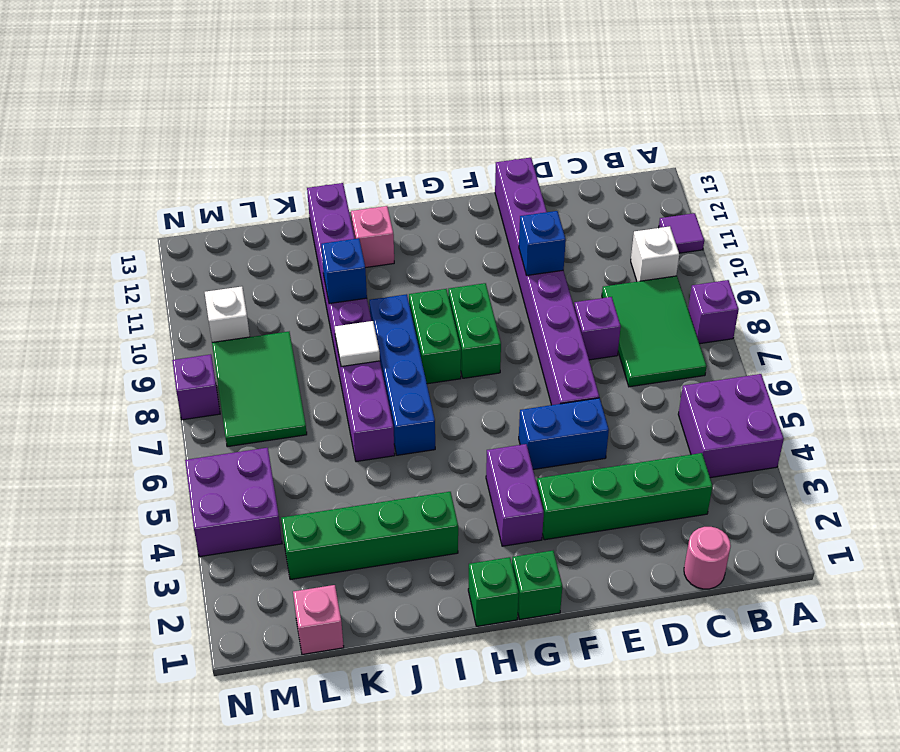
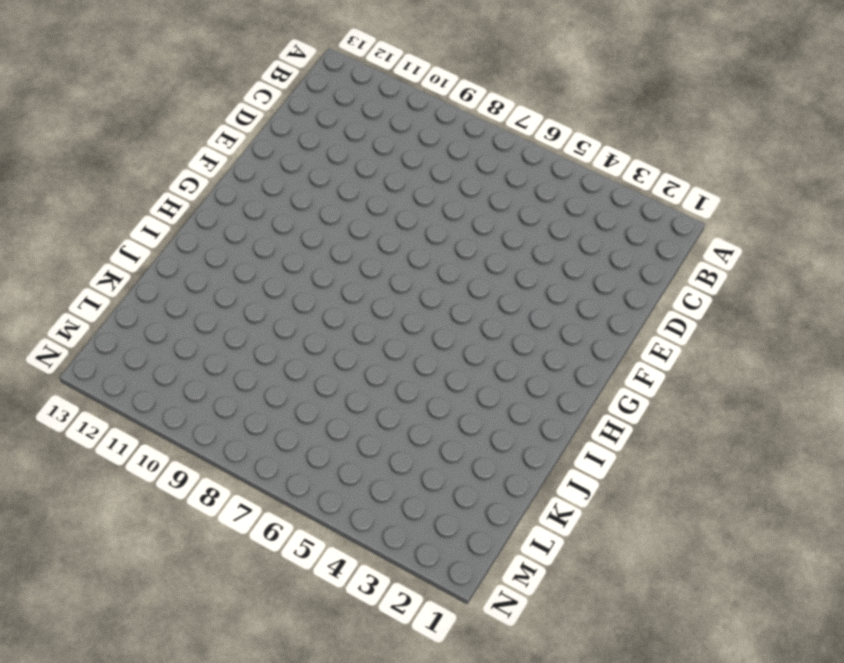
none -> purple 2x2 brick [678,374,784,478]
none -> purple 1x1 brick [688,280,739,344]
none -> purple 1x1 tile [659,213,704,253]

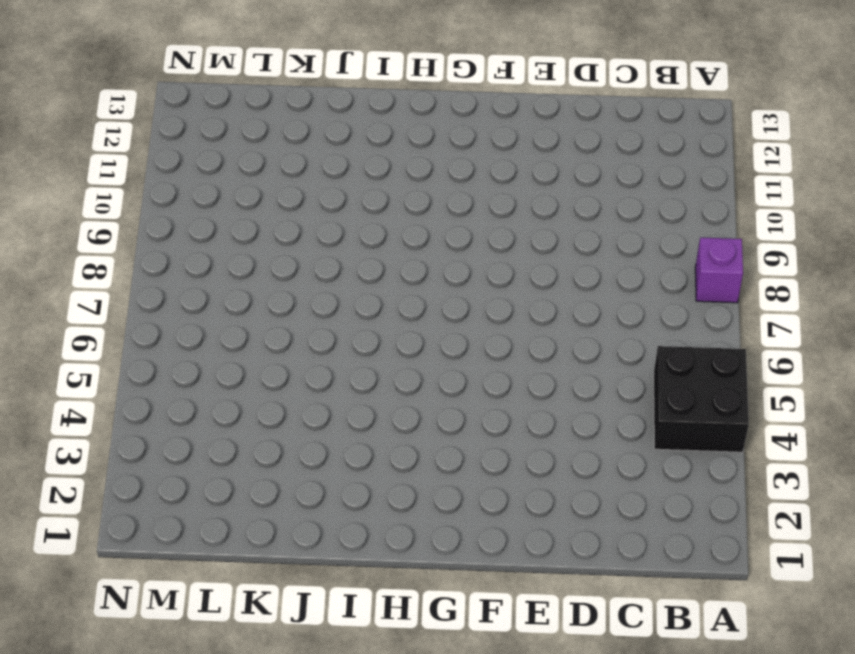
black 2x2 brick [654,346,749,452] -> purple 2x2 brick [678,374,784,478]
none -> purple 1x1 tile [659,213,704,253]
none -> green 2x3 tile [602,276,707,387]
none -> white 1x1 brick [631,226,679,282]

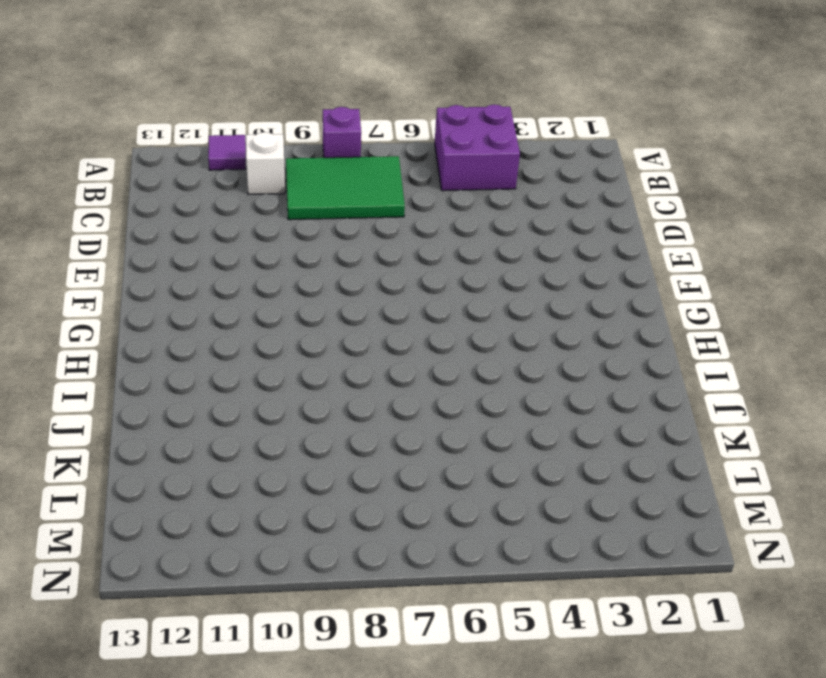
none -> pink 1x1 round brick [684,527,731,589]
none -> green 1x4 brick [537,453,713,540]
none -> purple 1x1 brick [574,297,621,360]

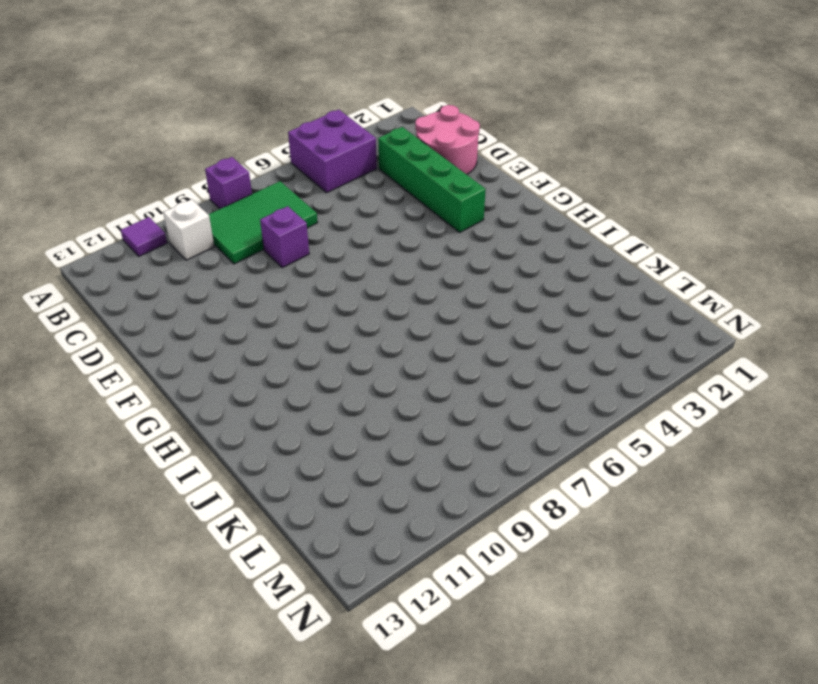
pink 2x2 round brick [415,105,480,174] -> pink 1x1 round brick [684,527,731,589]
none -> blue 1x2 brick [519,398,609,469]
none -> purple 1x8 brick [495,158,599,405]
none -> green 1x1 brick [512,551,562,619]

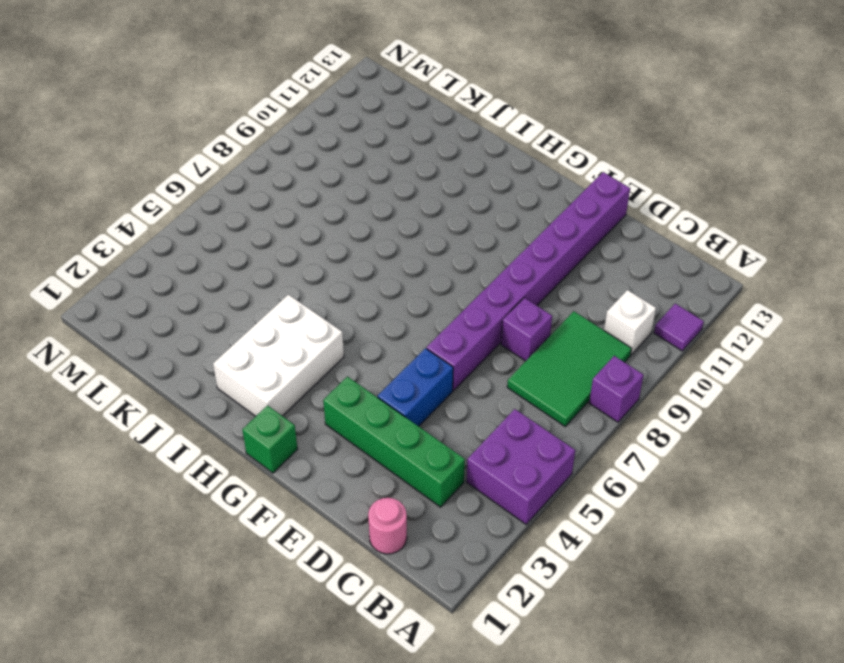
blue 1x2 brick [378,348,453,426] -> blue 1x2 brick turned to [519,398,609,469]
white 2x3 brick [213,294,344,416] -> green 1x4 brick [281,492,458,580]
none -> purple 1x2 brick [486,444,544,546]
none -> green 1x2 brick [448,283,501,378]
none -> green 1x1 brick [468,557,519,626]

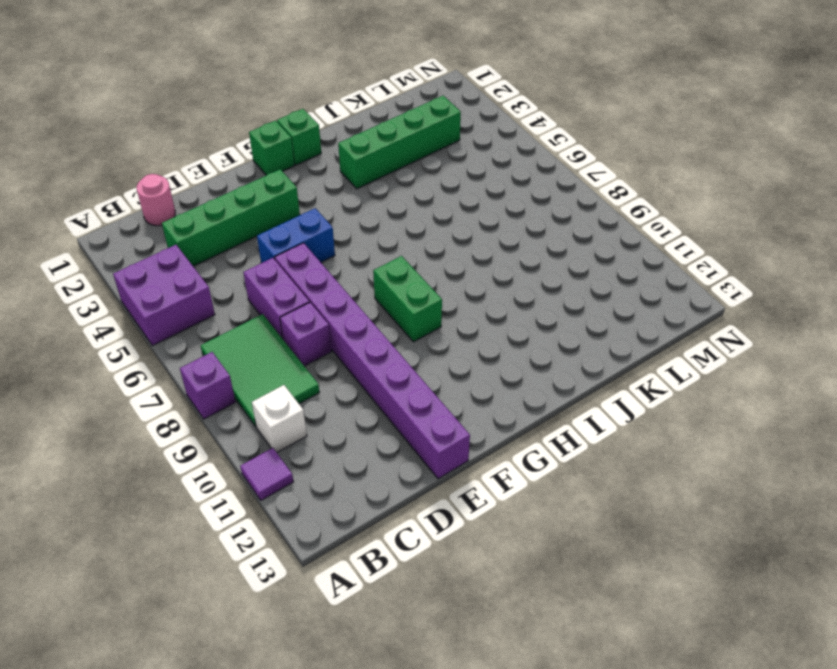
purple 1x2 brick [243,258,309,339] -> purple 1x2 brick moved to [486,444,544,546]
none -> green 1x2 brick [409,289,461,384]
none -> blue 1x4 brick [369,294,435,455]
none -> pink 1x1 brick [351,206,394,268]

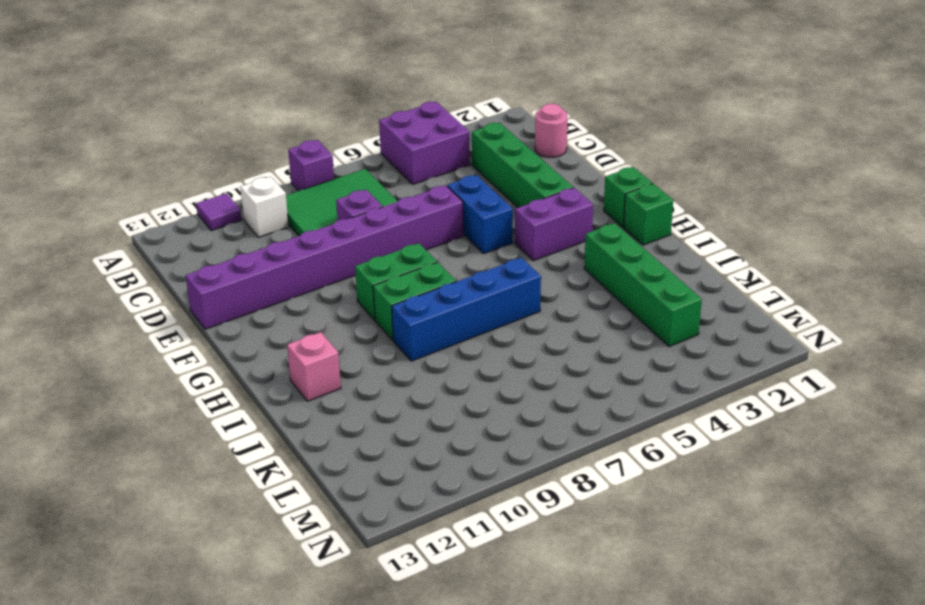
none -> purple 1x8 brick [307,183,395,462]
none -> pink 1x1 brick [293,585,344,654]
none -> green 2x3 tile [212,332,307,447]

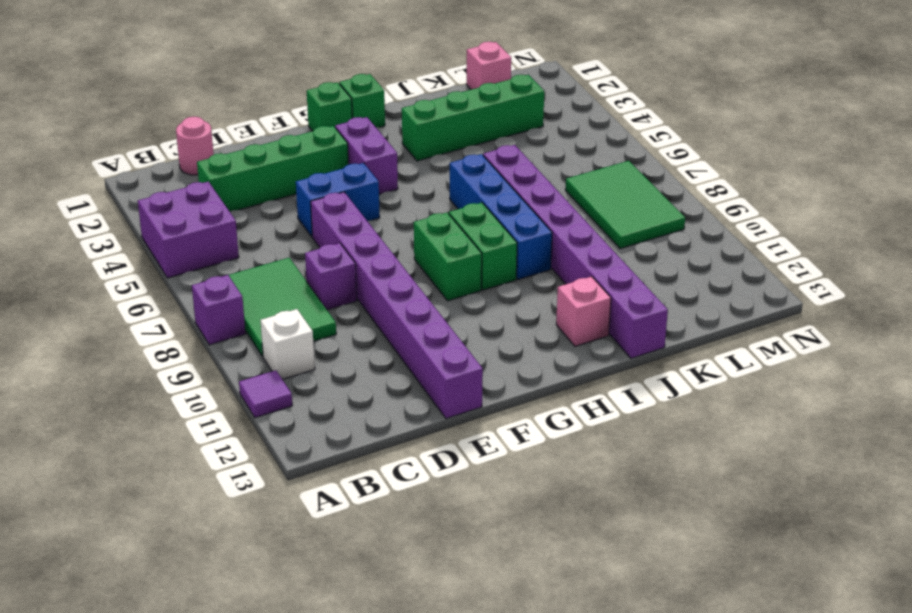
none -> purple 2x2 brick [185,448,282,557]
none -> white 1x1 brick [205,286,250,342]
none -> purple 1x1 brick [172,354,220,420]

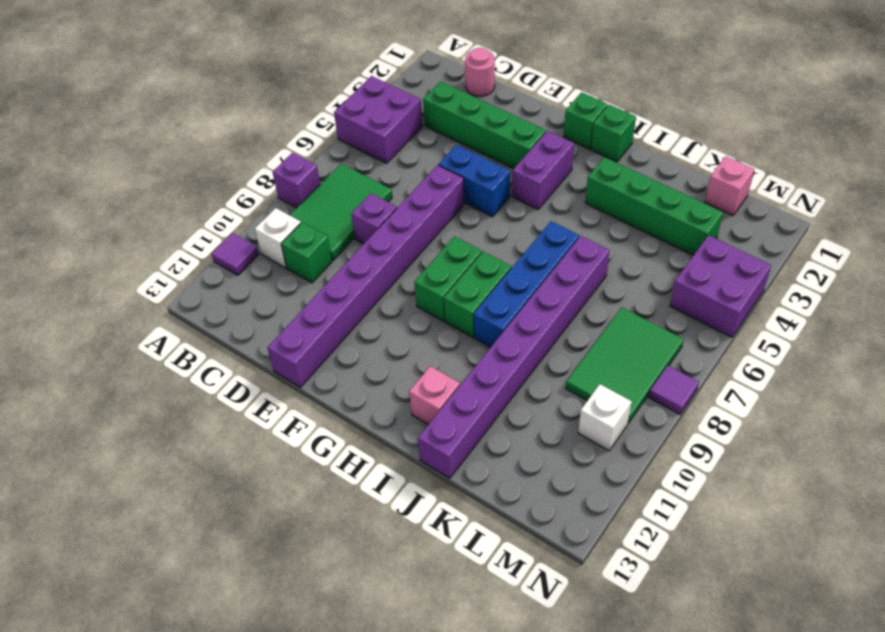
green 1x1 brick [281,222,332,283] -> none
purple 1x1 tile [649,365,699,414] -> purple 1x1 brick [172,354,220,420]
none -> blue 1x1 brick [519,211,566,276]
none -> white 1x1 tile [335,321,380,367]
none -> blue 1x1 brick [321,238,367,304]

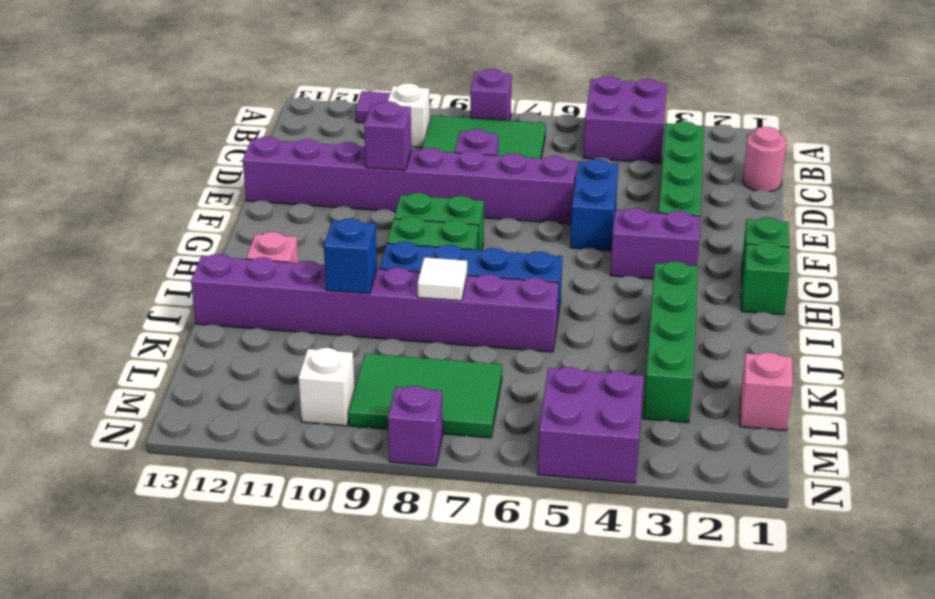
purple 1x1 brick [364,101,412,170] -> blue 1x1 brick [519,211,566,276]

